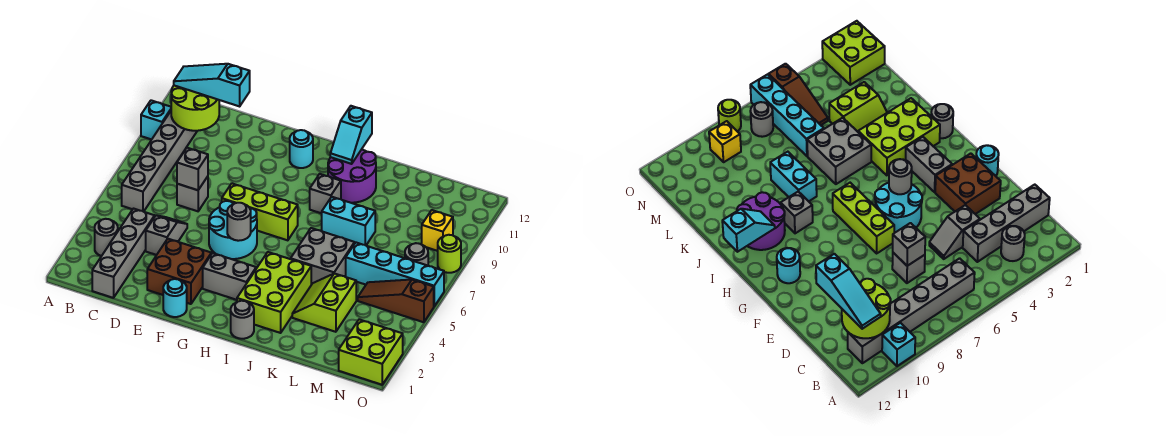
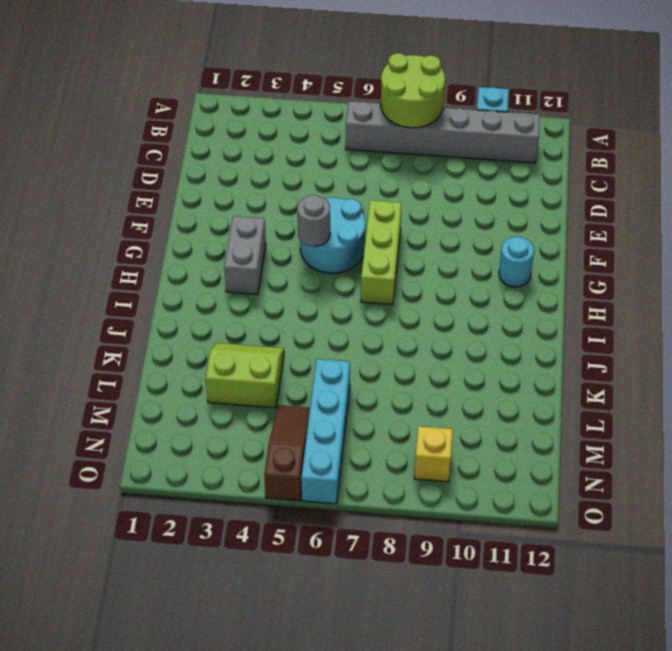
lime 2x2 round brick [381,53,445,128] -> lime 2x2 round brick moved to [171,86,219,131]
none -> grey 1x1 round brick [95,219,118,256]
none -> grey 1x4 brick [92,209,155,298]
none -> grey 1x2 slope [146,215,187,255]
none -> grey 1x1 brick [177,176,208,211]

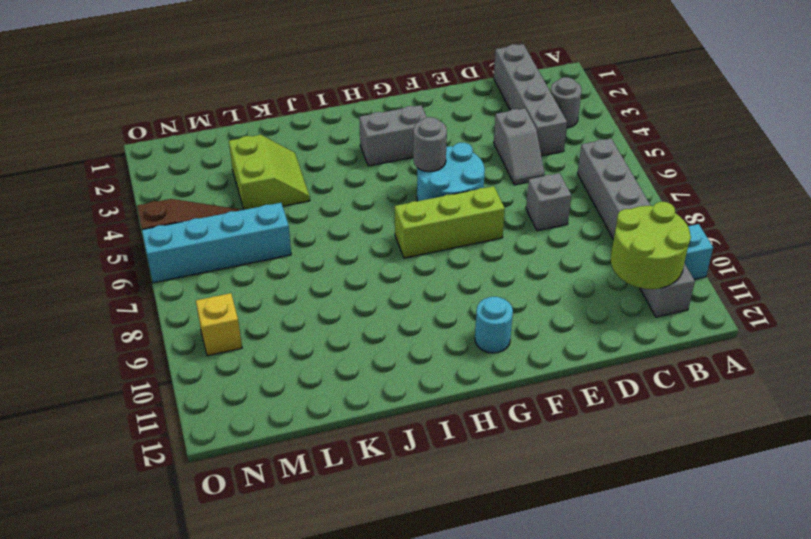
none -> brown 2x2 brick [147,239,211,304]
none -> cyan 1x1 round brick [163,279,187,317]
none -> grey 1x1 round brick [231,301,254,339]
none -> lime 2x3 brick [237,252,311,333]

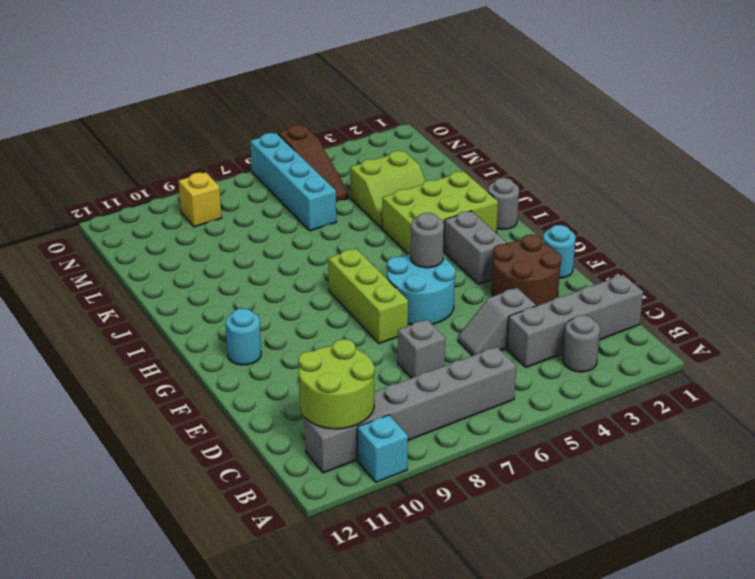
brown 2x2 round brick [492,234,562,306] -> brown 2x2 brick [147,239,211,304]
none -> grey 1x1 brick [310,174,341,213]
none -> purple 2x2 round brick [328,149,376,203]
none -> grey 2x2 brick [291,228,355,285]
none -> cyan 1x2 brick [322,197,375,245]

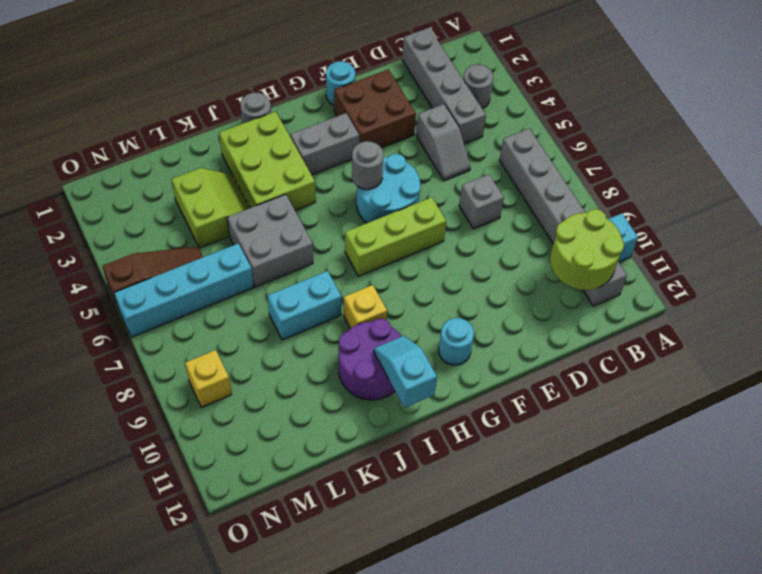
yellow 1x1 brick [344,285,387,329] -> grey 1x1 brick [310,174,341,213]
none -> lime 2x2 brick [339,319,403,385]
none -> grey 1x1 round brick [405,243,428,266]
none -> lime 1x1 round brick [438,235,461,273]
none -> grey 1x1 brick [177,148,208,190]

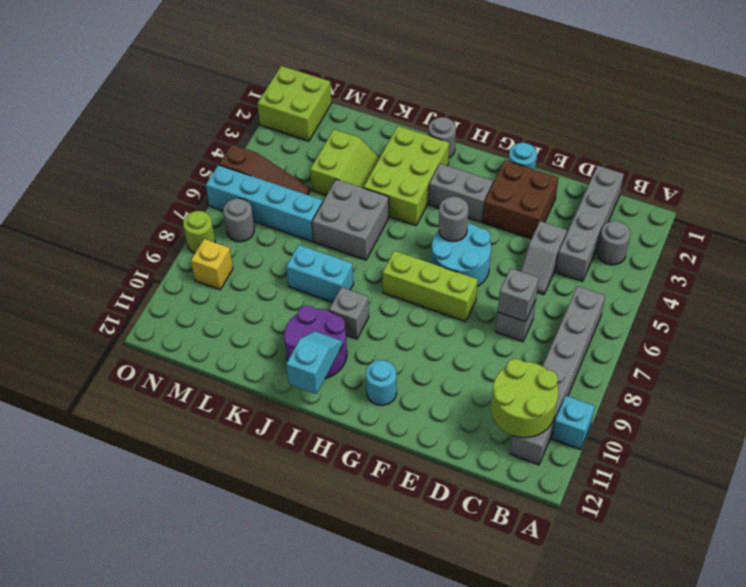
none -> cyan 1x3 slope [174,64,250,106]

